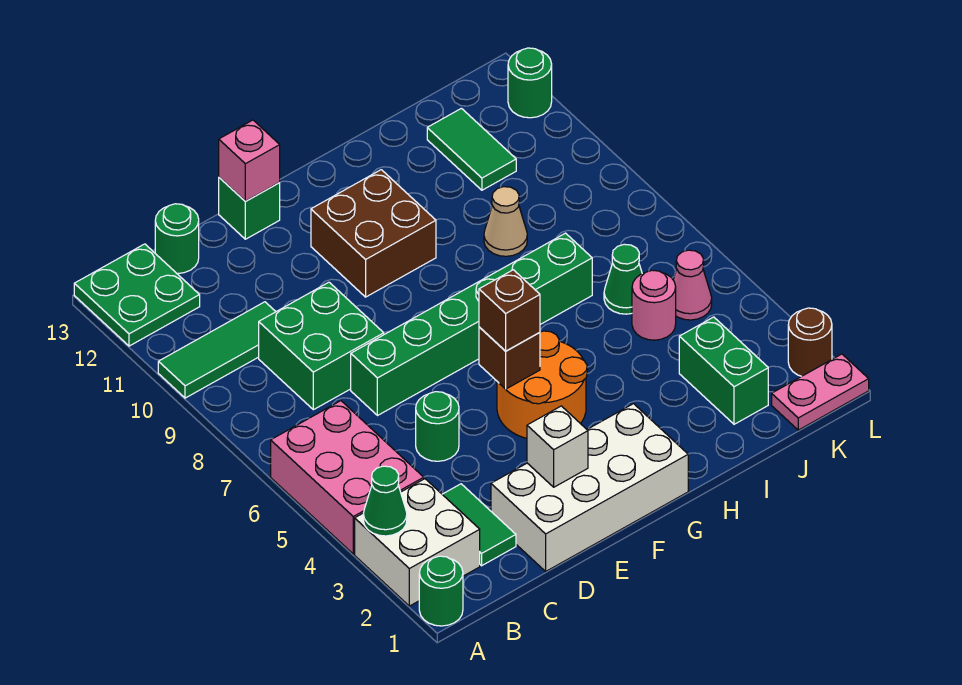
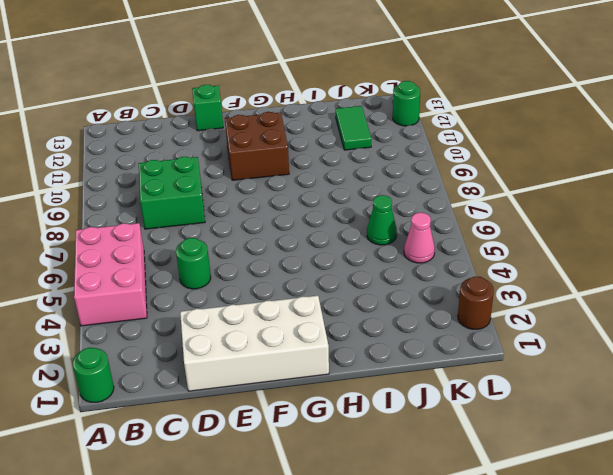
none -> white 2x2 brick [355,479,480,606]
none -> green 1x3 tile [158,302,276,398]
none -> green 2x2 plate [74,244,200,346]

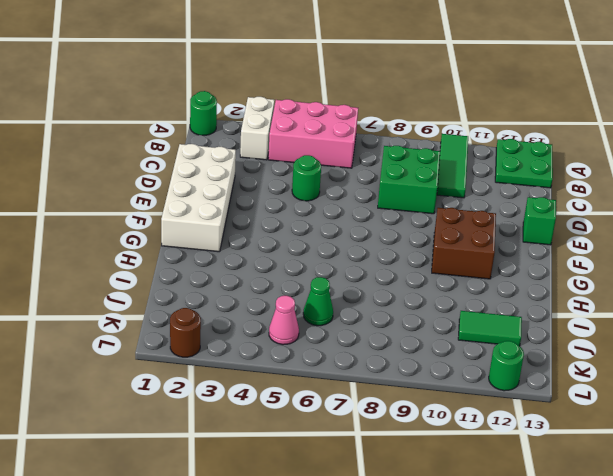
white 1x2 brick [240,97,274,160] -> white 2x2 brick [355,479,480,606]
none -> green 1x2 tile [442,484,516,566]
none -> green 1x1 round brick [155,204,199,274]
none -> green 1x6 brick [351,233,592,416]

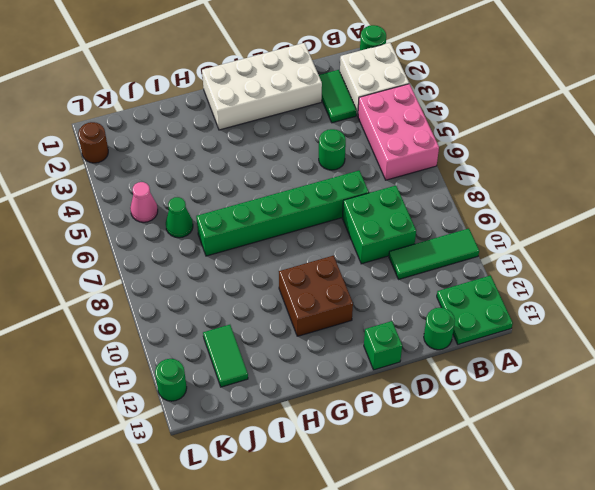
none -> orange 2x2 round brick [497,331,587,438]
none -> tan 1x1 cone [484,187,527,256]
none -> green 1x2 brick [679,317,768,424]

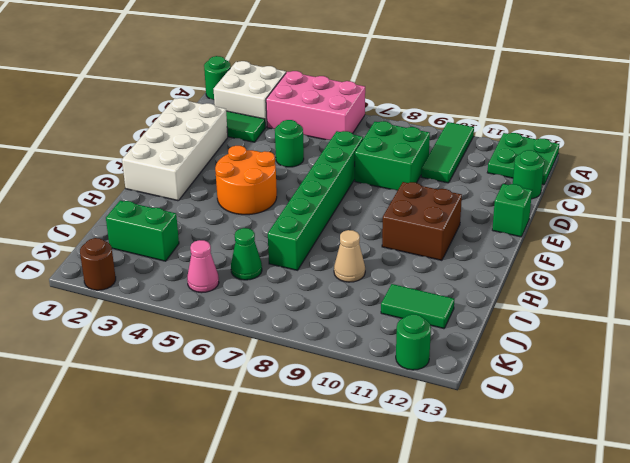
none -> pink 1x1 round brick [632,270,676,340]
none -> pink 1x2 plate [772,354,869,430]
none -> green 1x1 cone [363,466,407,536]

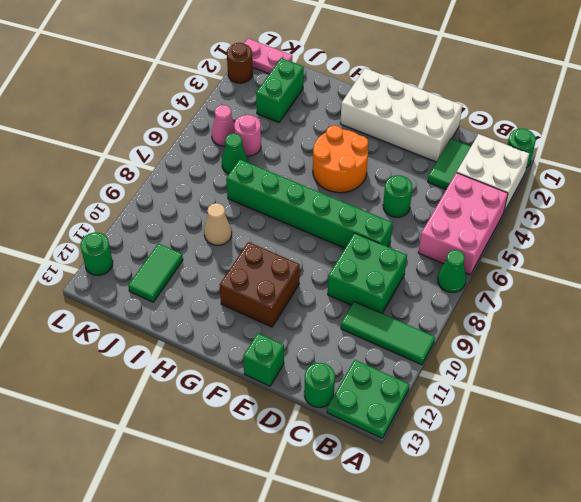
green 1x1 cone [438,250,466,292] -> green 1x1 cone moved to [363,466,407,536]
none -> white 1x1 brick [527,406,588,487]
none -> pink 1x1 brick [219,120,280,201]
none -> brown 1x1 brick [479,327,540,389]

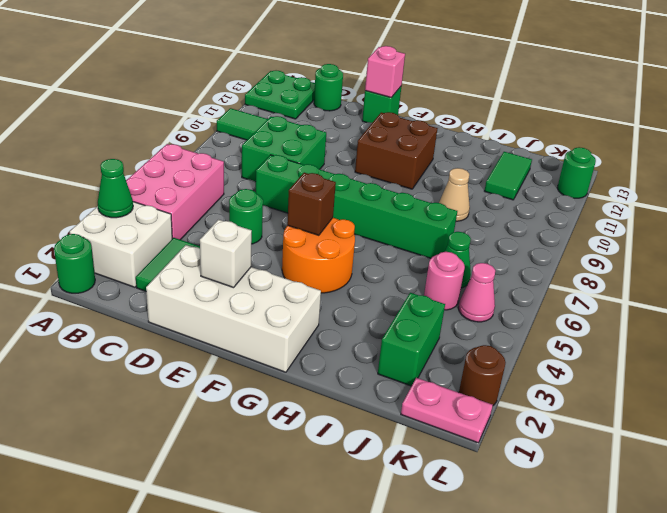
none -> brown 1x1 brick [479,270,540,351]

